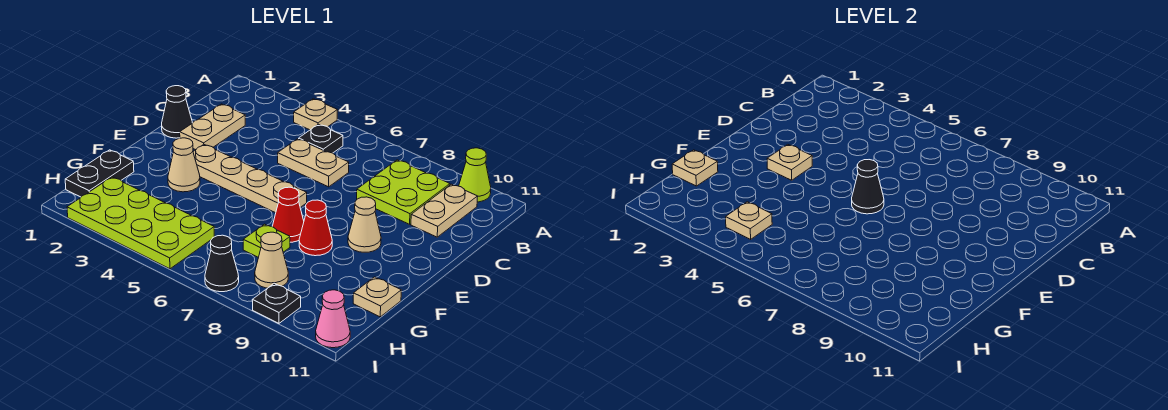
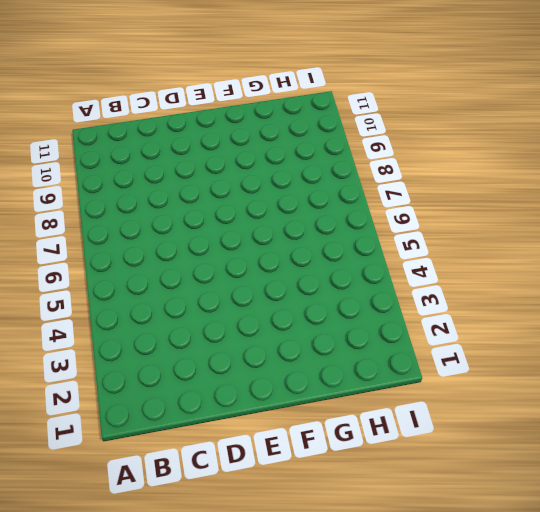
none -> tan 1x1 plate [294,99,338,130]
none -> lime 1x1 cone [459,148,491,202]
none -> black 1x1 plate [299,124,343,153]

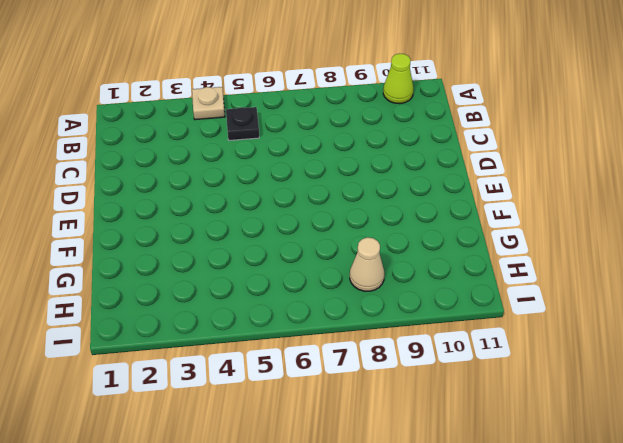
none -> lime 2x2 plate [357,160,450,224]
none -> tan 1x2 plate [411,184,478,237]
none -> tan 1x2 plate [180,104,245,150]

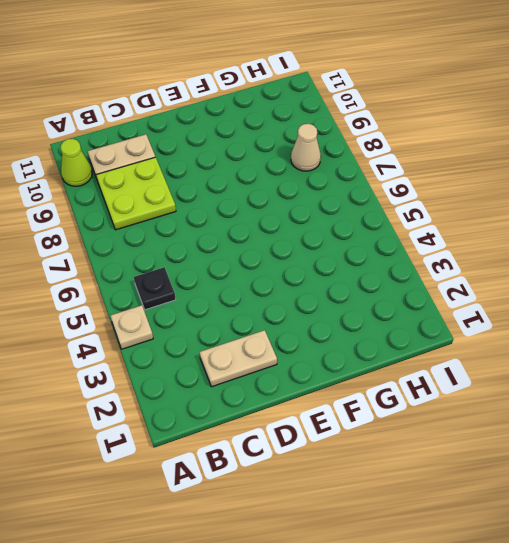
none -> tan 1x2 plate [278,139,349,187]
none -> black 1x1 cone [162,86,192,138]
none -> tan 1x4 plate [193,145,307,213]

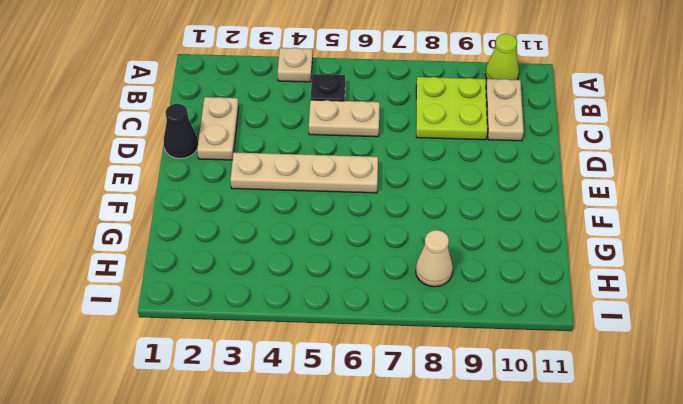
none -> tan 1x1 cone [348,197,381,252]
none -> tan 1x1 cone [168,138,200,192]
none -> red 1x1 cone [272,187,304,242]

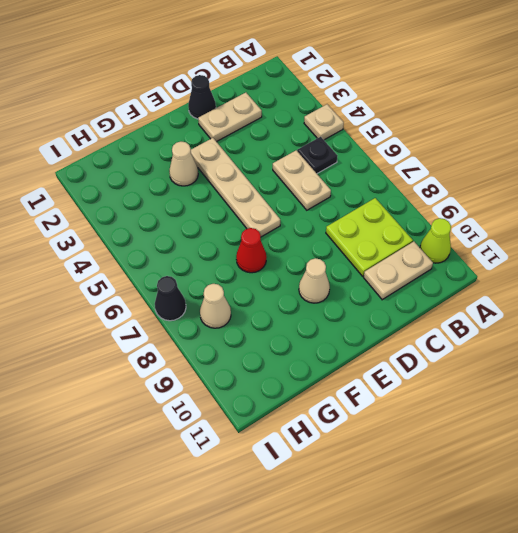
none -> red 1x1 cone [299,200,332,256]
none -> black 1x2 plate [65,150,134,197]
none -> lime 1x1 plate [243,224,290,257]

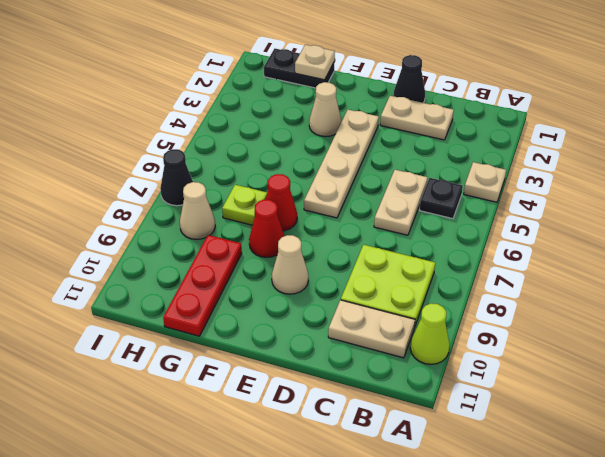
red 1x3 plate [163,235,242,336] -> tan 1x1 plate [353,277,401,317]
none -> lime 2x4 plate [67,177,214,269]
none -> black 1x1 plate [252,283,301,323]
none -> pink 1x1 cone [316,290,350,348]

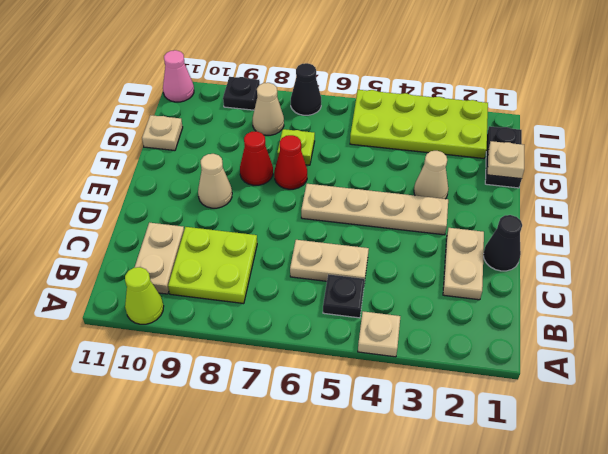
none -> tan 1x1 plate [767,145,812,180]
none -> black 1x1 cone [852,160,884,214]
none -> tan 1x1 plate [726,202,772,239]

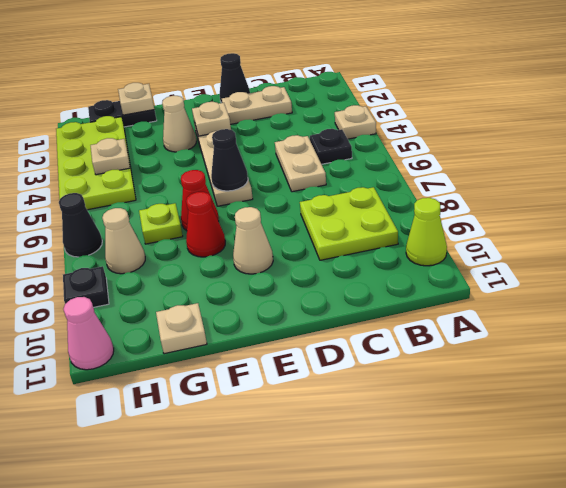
none -> tan 1x2 plate [411,184,478,237]

